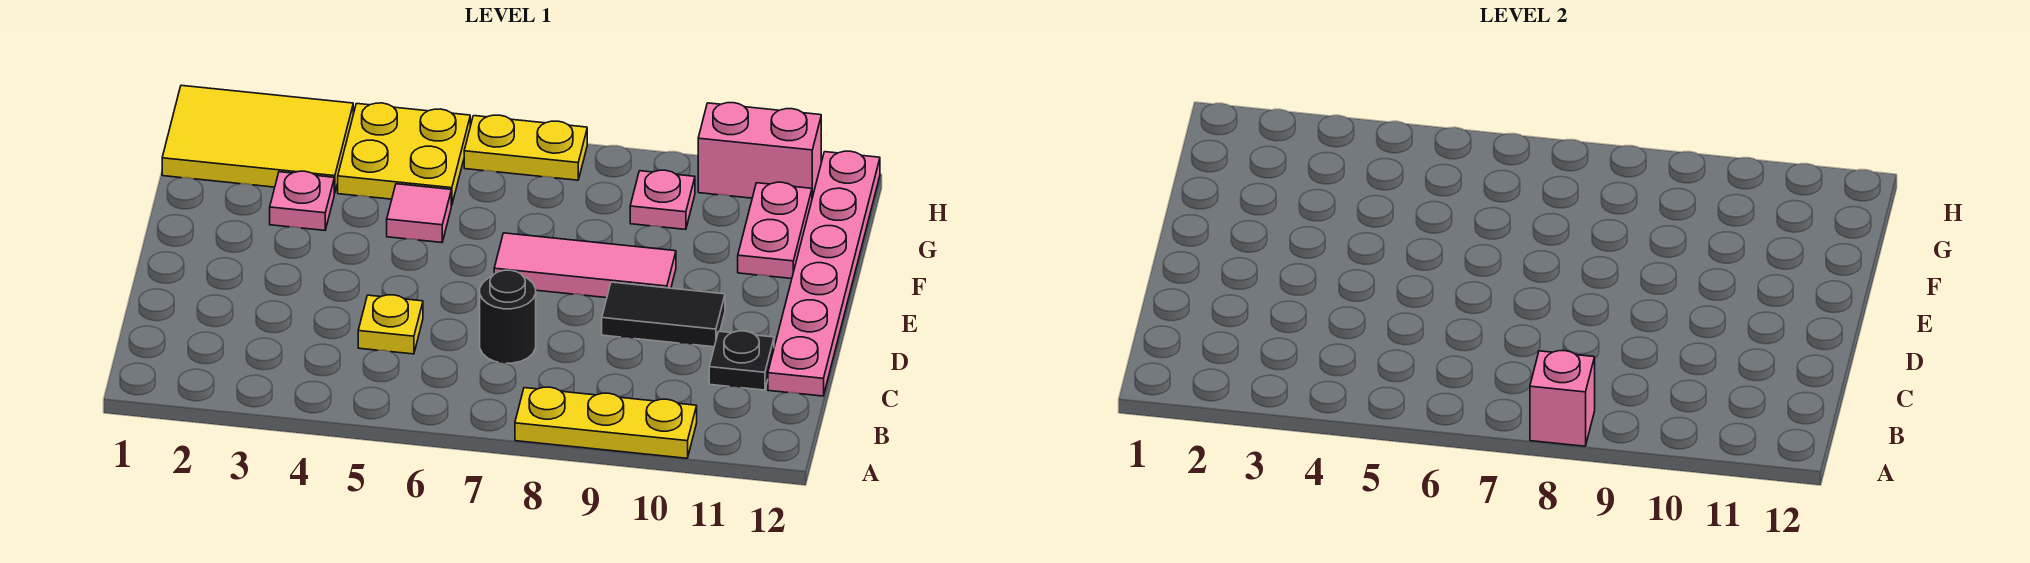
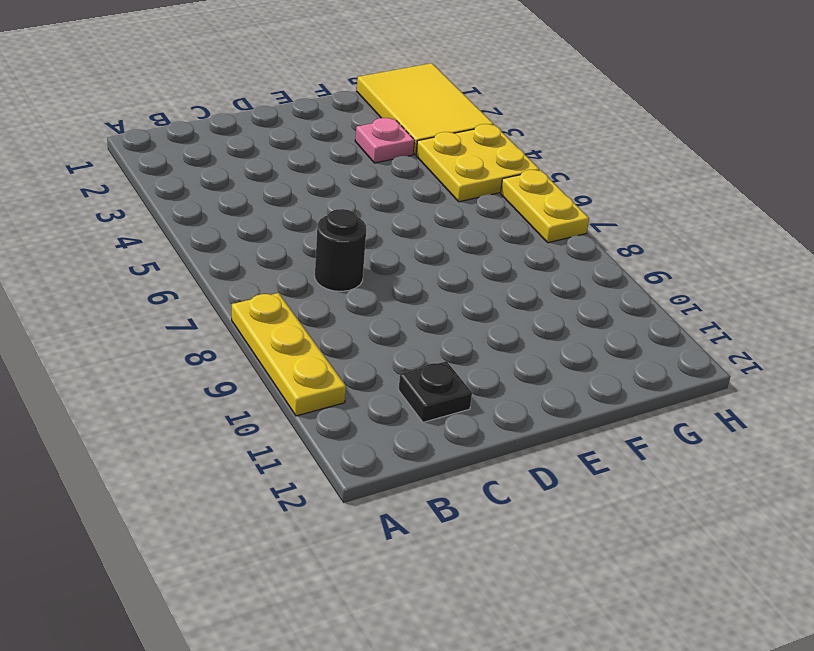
none -> yellow 1x1 plate [358,295,423,354]
none -> pink 1x6 plate [768,151,880,396]
none -> black 1x2 tile [602,282,725,347]

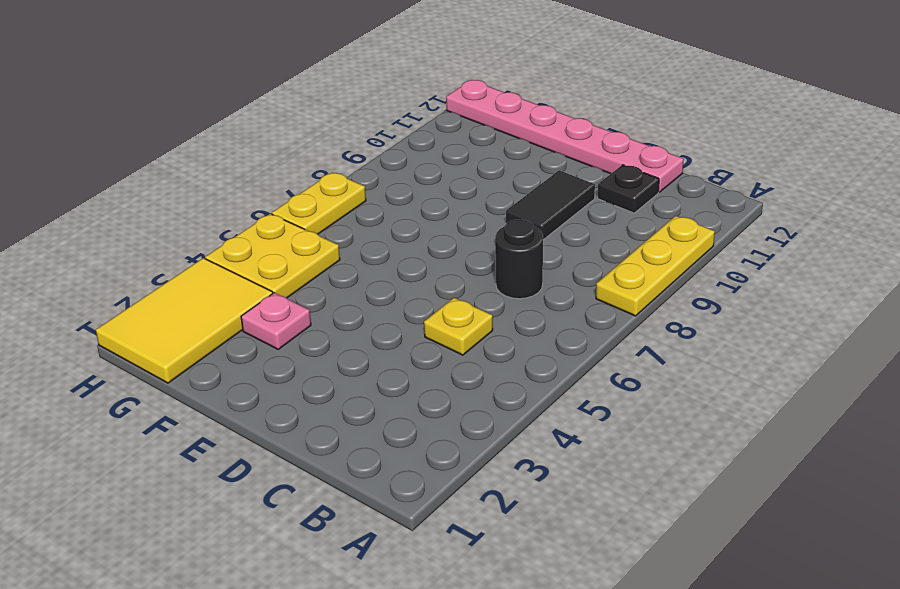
none -> pink 1x3 tile [494,233,676,298]
none -> pink 1x1 tile [387,184,451,243]
none -> pink 1x2 plate [738,182,812,279]

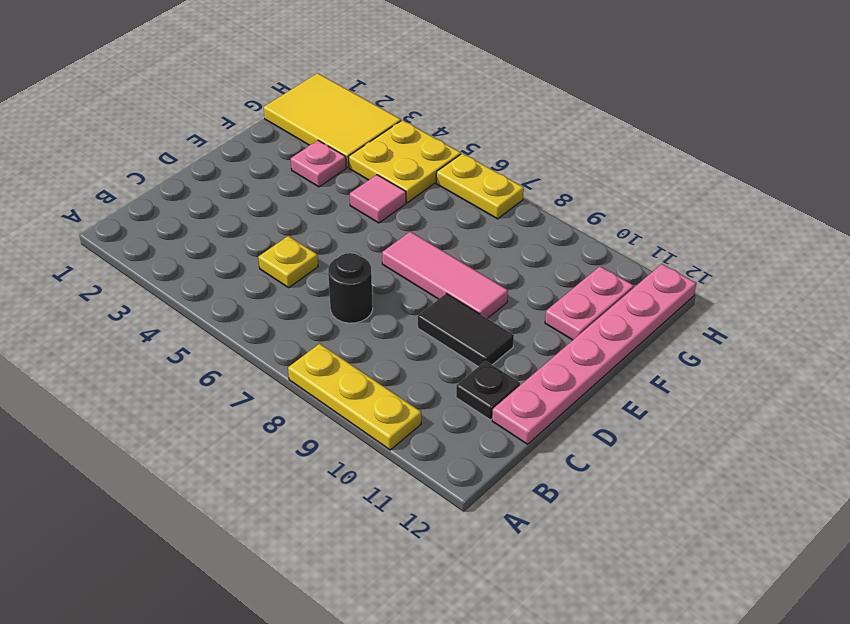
none -> pink 1x1 plate [630,170,695,230]
none -> pink 1x2 brick [698,103,821,198]
none -> pink 1x1 brick [1530,351,1595,446]

